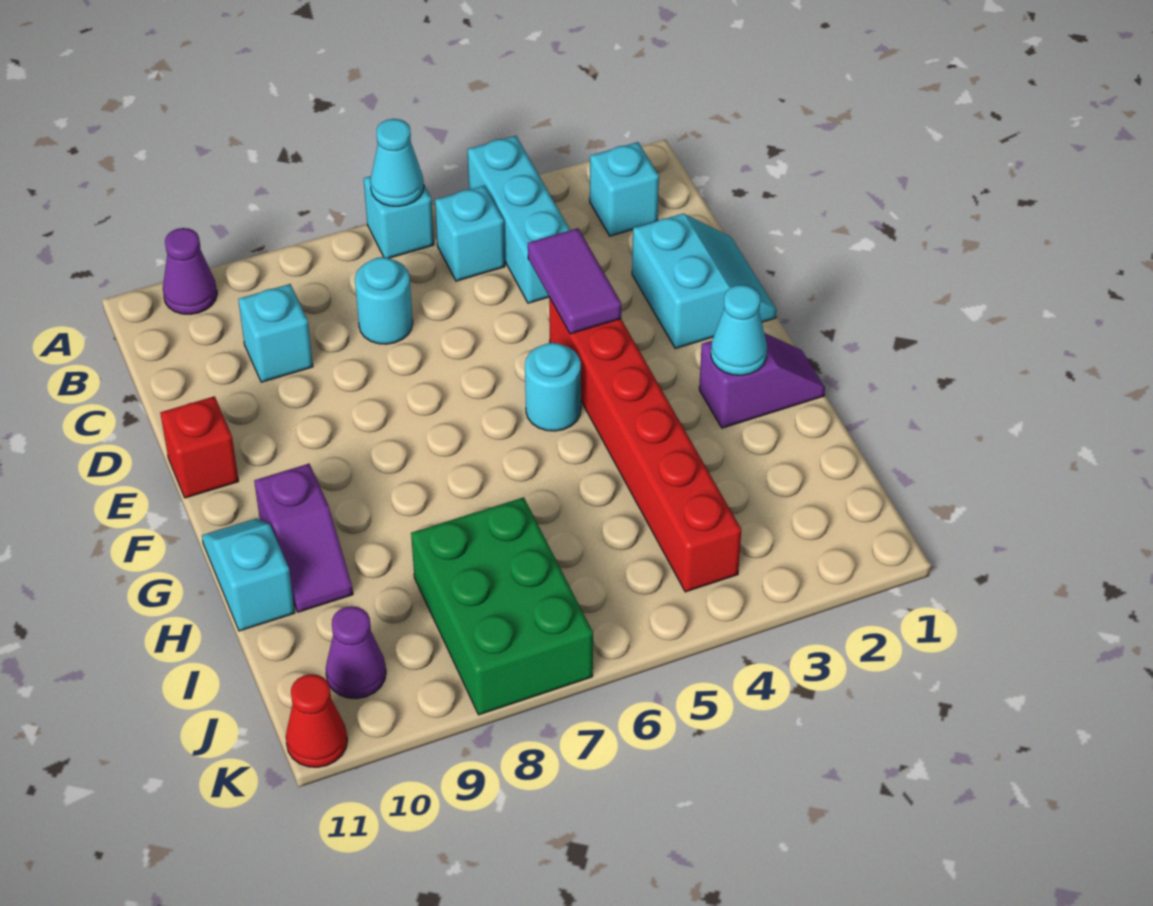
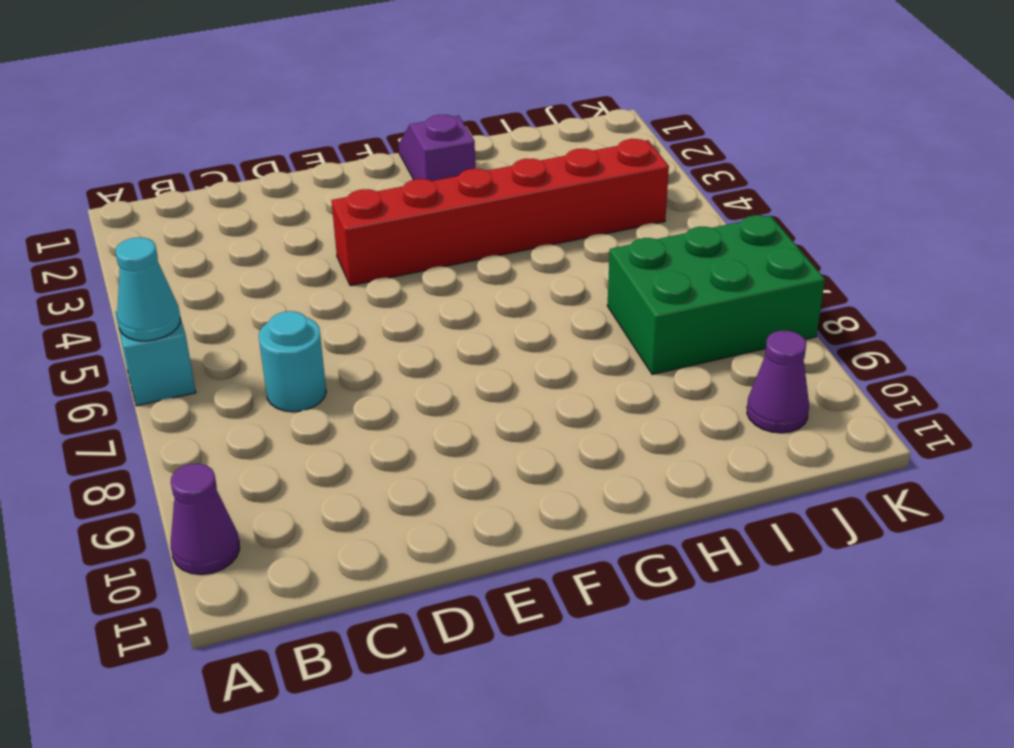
none -> cyan 1x3 brick [467,136,570,303]
none -> cyan 1x1 brick [590,142,659,236]
none -> cyan 1x1 brick [435,186,505,281]

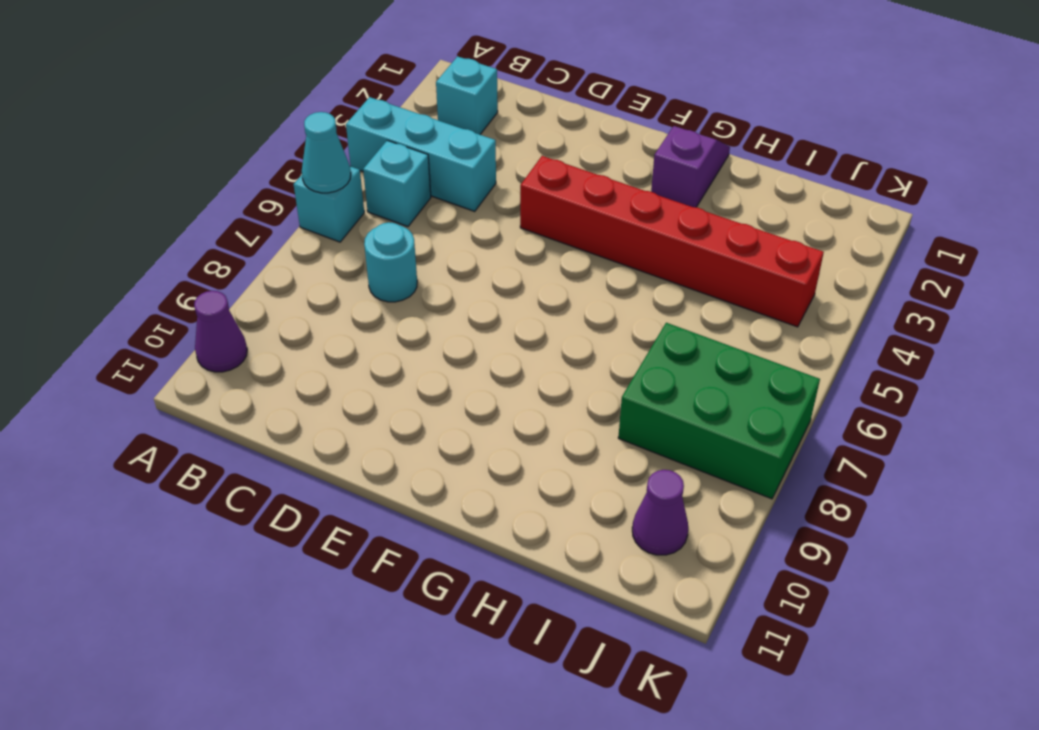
none -> cyan 1x1 brick [238,284,313,382]
none -> cyan 2x2 slope [632,213,776,349]
none -> red 1x1 brick [160,396,239,498]

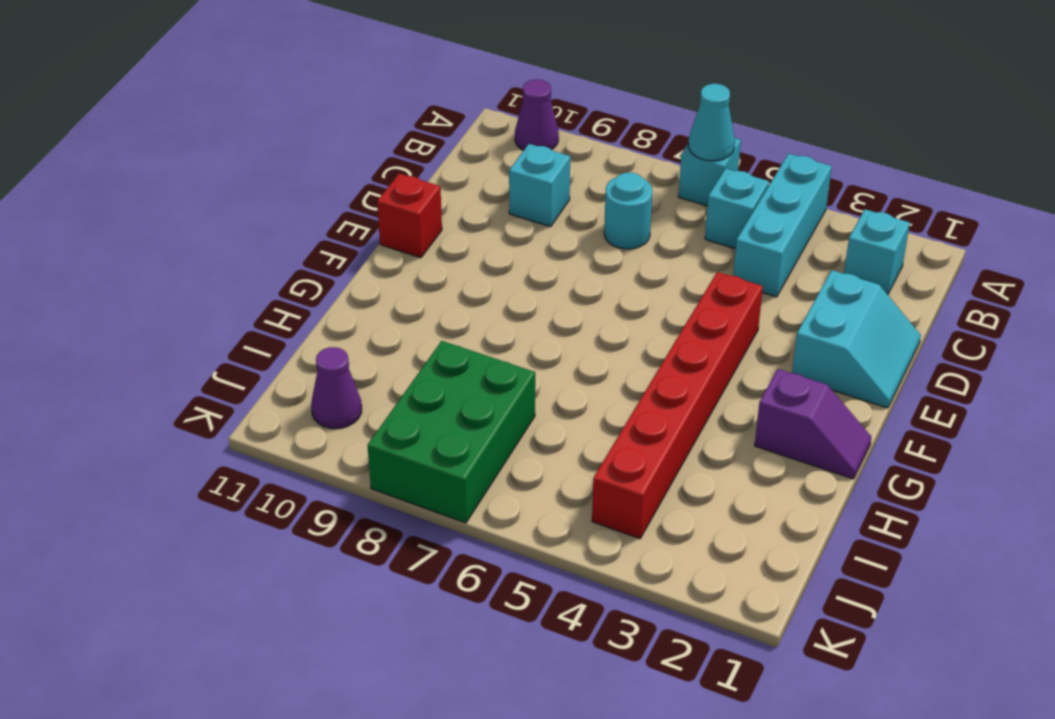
none -> cyan 1x1 round brick [525,343,581,431]
none -> purple 1x2 slope [254,464,353,612]
none -> cyan 1x2 slope [202,518,295,631]

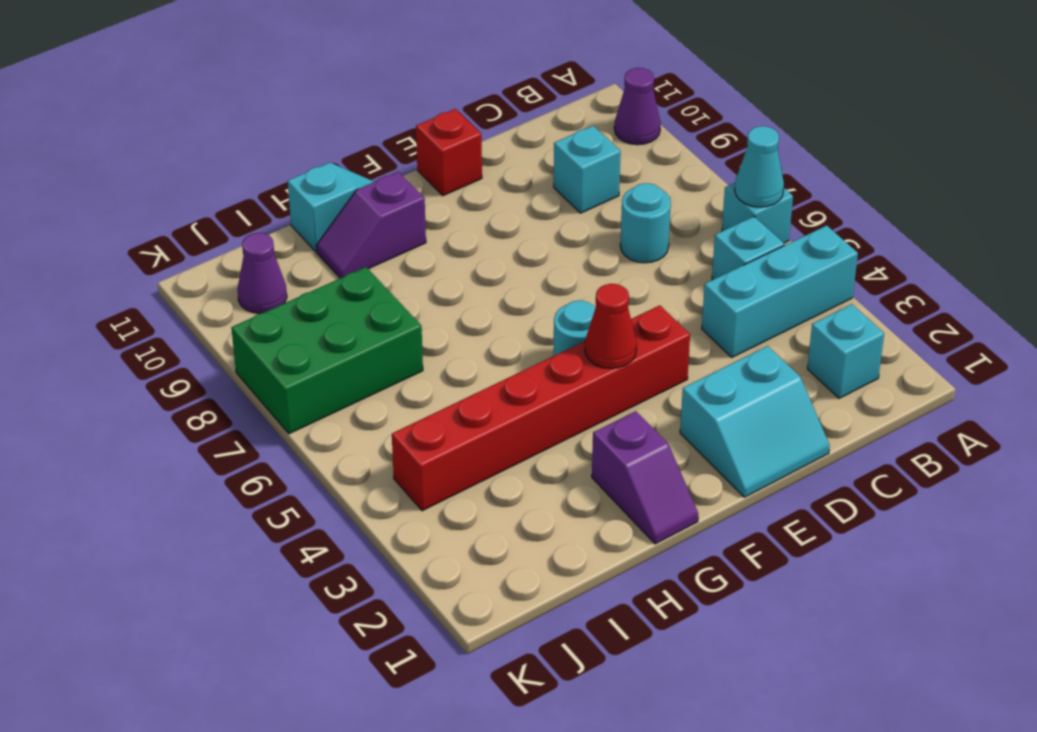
red 1x1 cone [585,284,637,368] -> red 1x1 cone moved to [286,674,347,767]
none -> purple 1x2 tile [528,228,621,334]
none -> cyan 1x1 cone [711,285,767,375]

